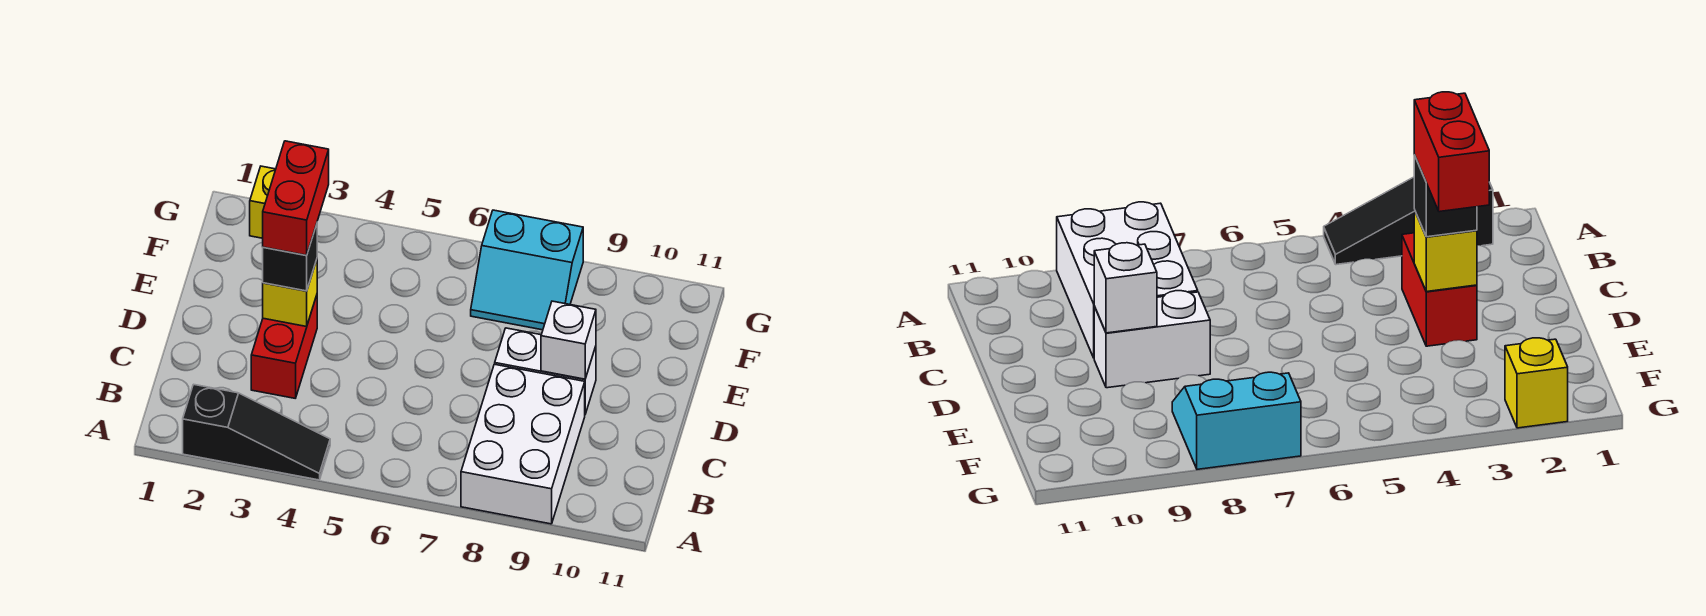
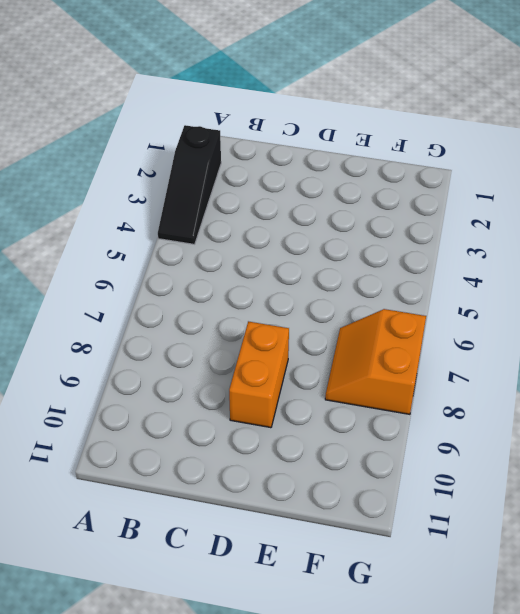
orange 1x2 brick [229,321,289,428] -> white 1x2 brick [495,328,596,414]
orange 2x2 slope [325,309,426,414] -> cyan 2x2 slope [471,210,583,330]
none -> white 2x3 brick [461,364,585,524]
none -> red 1x2 brick [251,295,317,398]

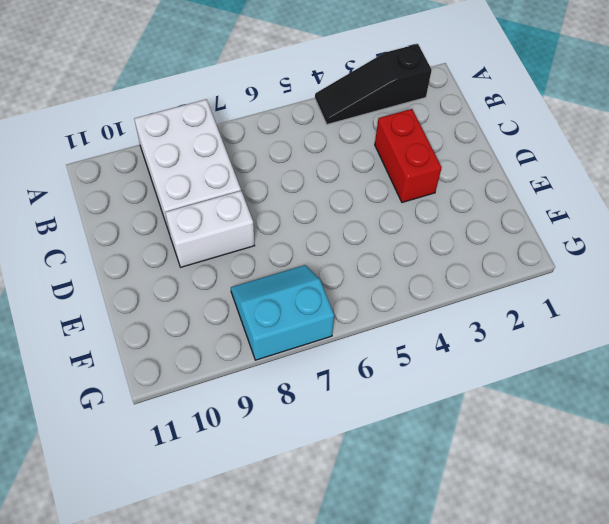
none -> yellow 1x1 brick [250,166,276,238]
none -> yellow 1x1 brick [263,260,317,327]

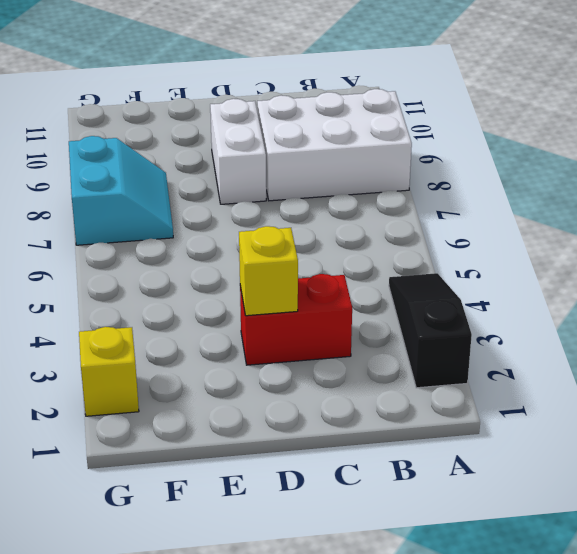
none -> white 1x1 brick [541,301,596,379]
none -> black 1x1 brick [263,224,317,291]

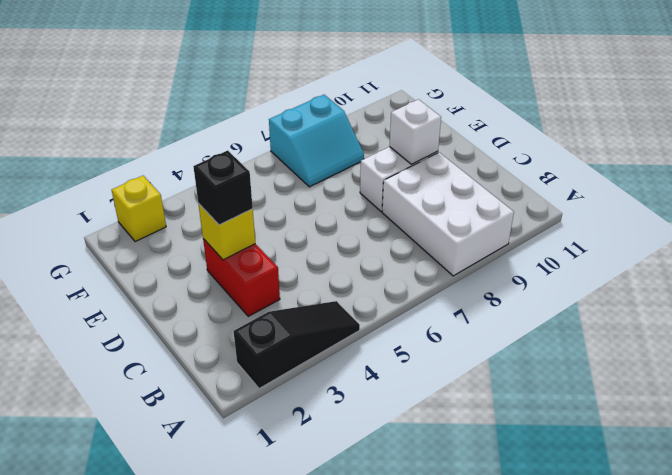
none -> red 1x2 brick [263,141,329,255]

